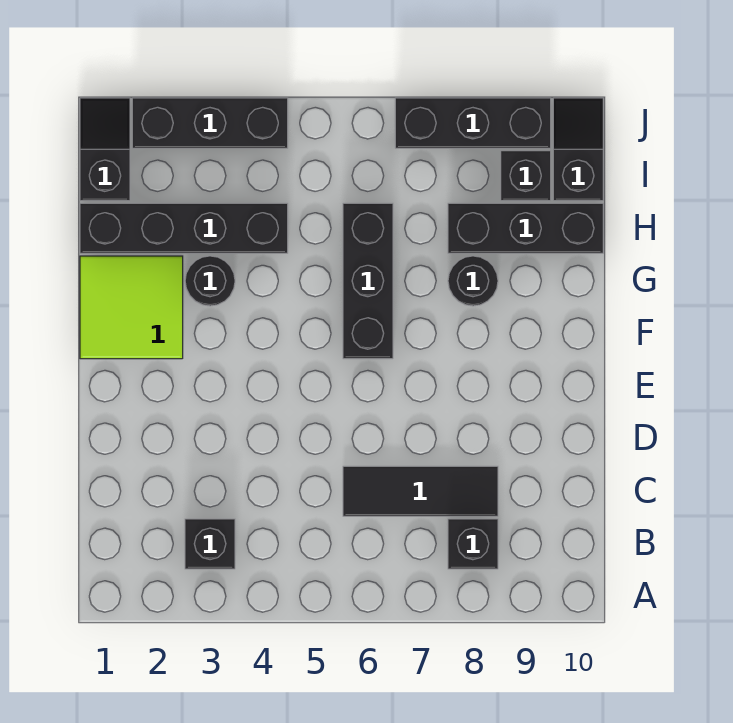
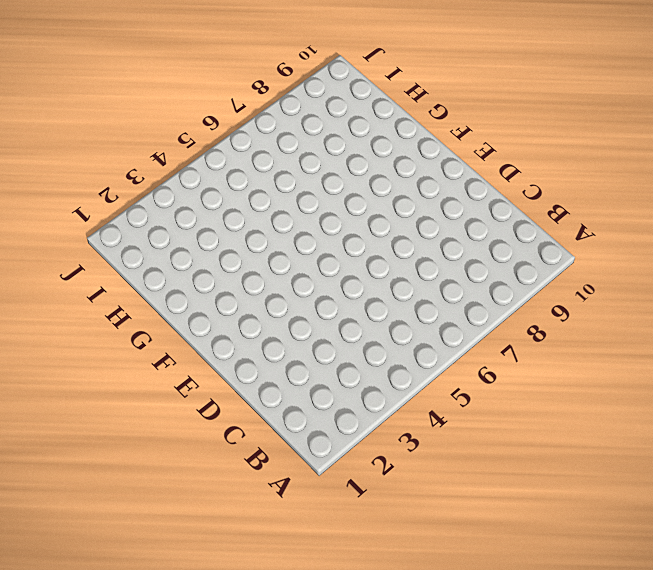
none -> black 1x1 brick [185,519,235,569]
none -> black 1x1 brick [448,519,498,569]
none -> black 1x3 tile [343,466,498,516]

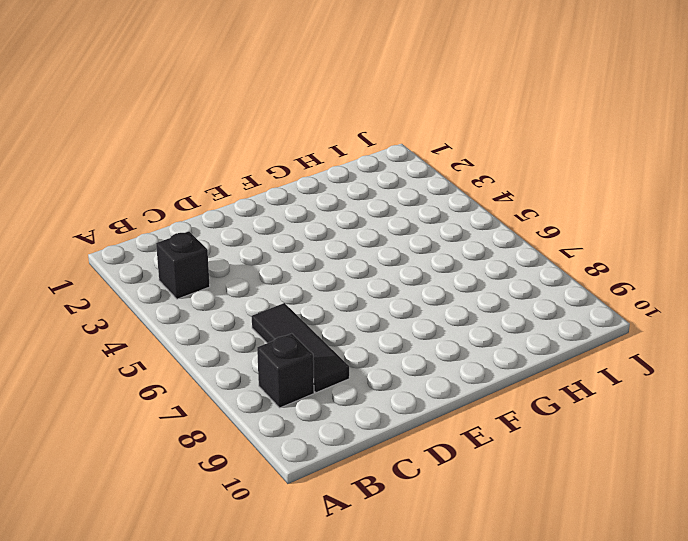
none -> lime 2x2 tile [80,256,183,359]
none -> black 1x3 brick [343,203,393,359]
none -> black 1x1 round brick [185,256,235,306]

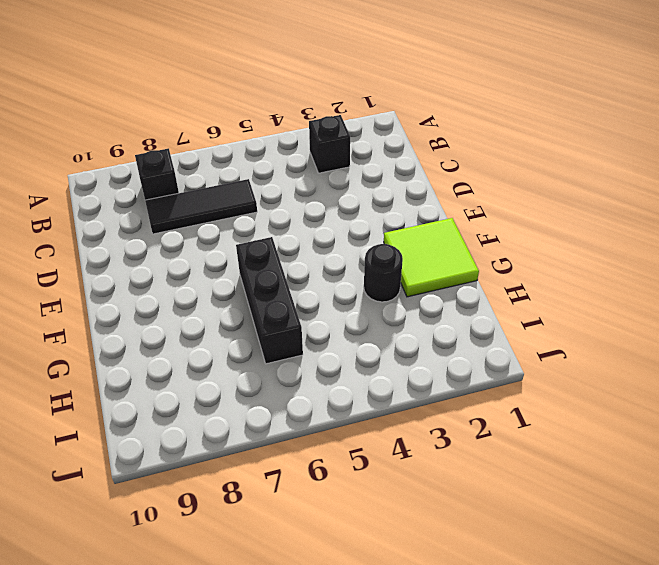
none -> black 1x1 round brick [448,256,498,306]
none -> black 1x4 brick [80,203,288,253]
none -> black 1x3 brick [448,203,603,253]

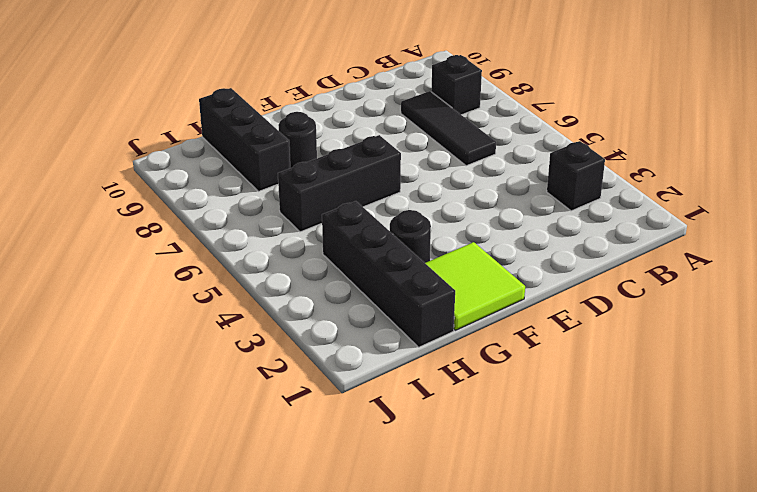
none -> black 1x2 slope [80,98,130,201]
none -> black 1x1 brick [501,151,551,201]
none -> black 1x2 slope [553,98,603,201]

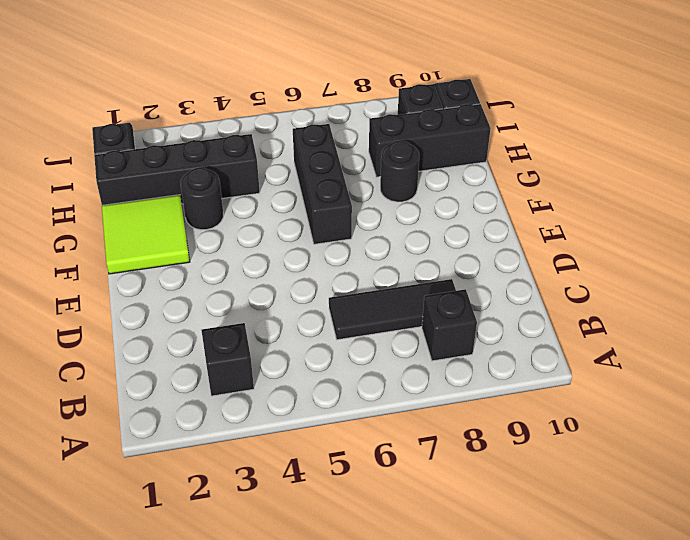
none -> black 1x3 brick [132,98,288,148]
none -> black 1x3 brick [395,98,551,148]

